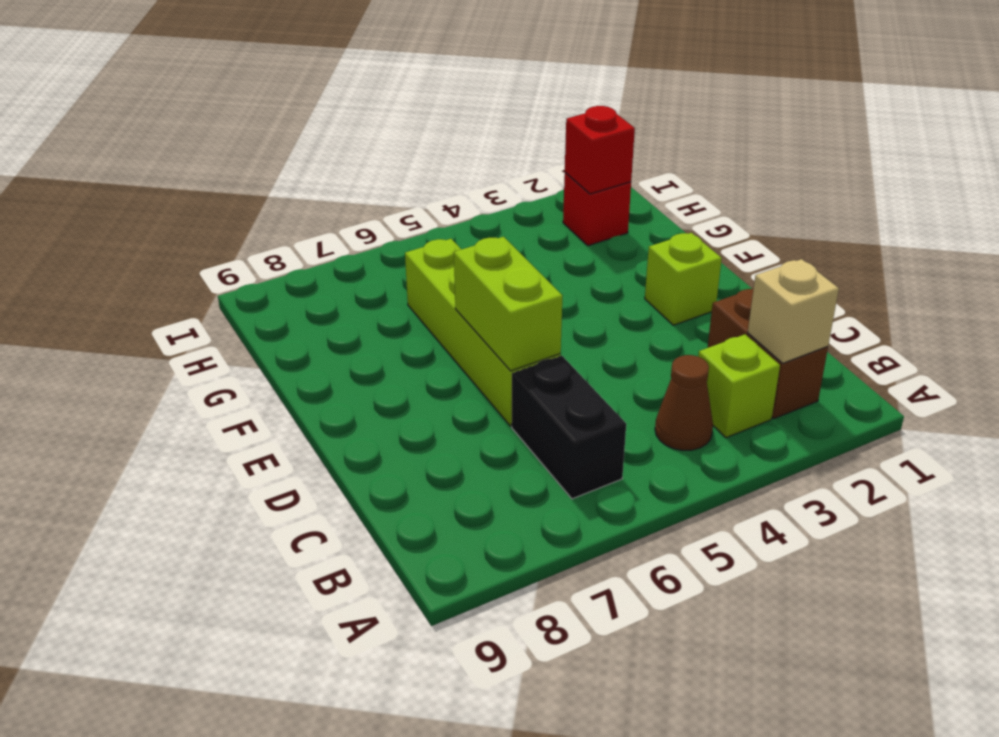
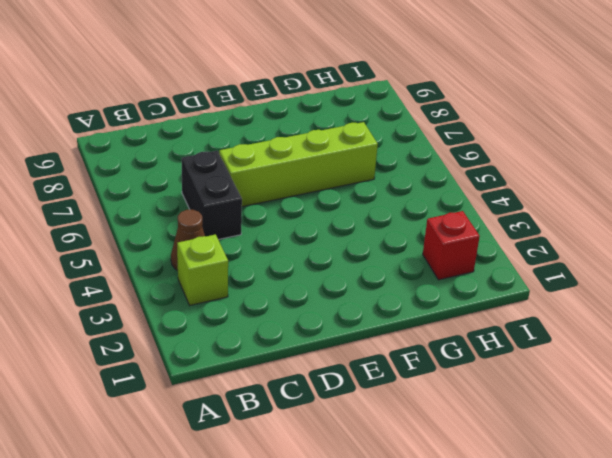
black 1x2 brick [181,151,242,240] -> black 1x2 brick turned to [512,356,626,499]
none -> brown 1x2 brick [708,288,828,419]
none -> lime 1x1 brick [645,233,722,325]

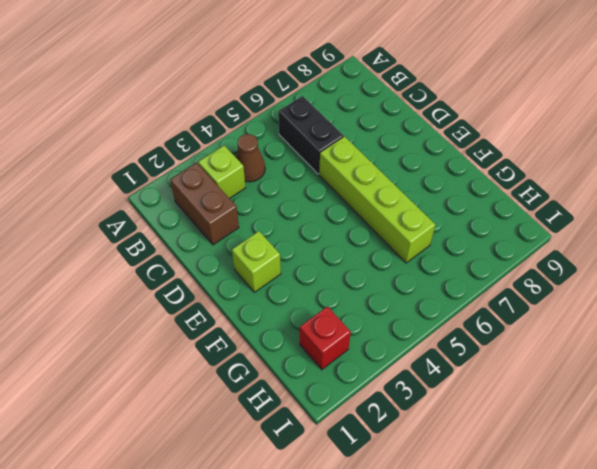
none -> tan 1x1 brick [748,259,839,363]
none -> lime 1x2 brick [454,237,562,371]

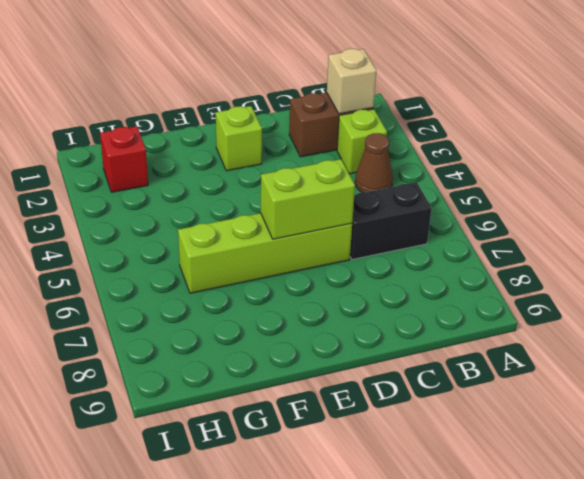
none -> red 1x1 brick [565,106,635,194]

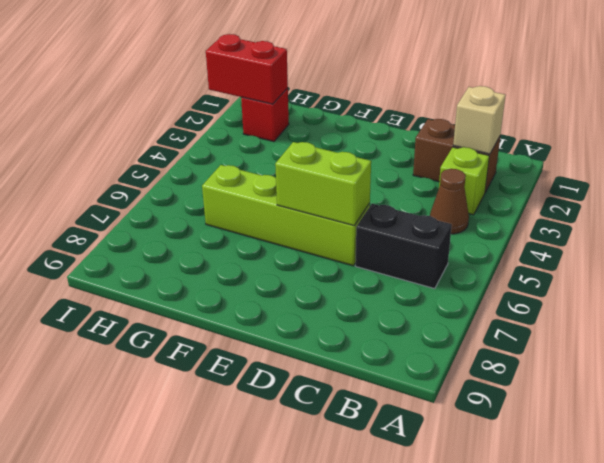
red 1x2 brick [206,34,288,104] -> red 1x1 brick [565,106,635,194]
none -> lime 1x1 brick [645,233,722,325]

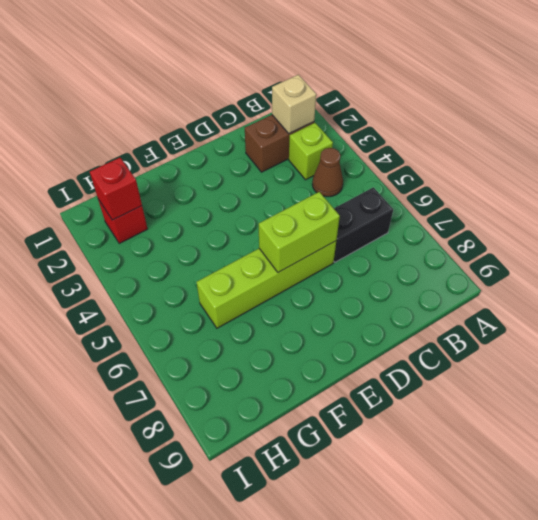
none -> lime 1x1 brick [645,233,722,325]

